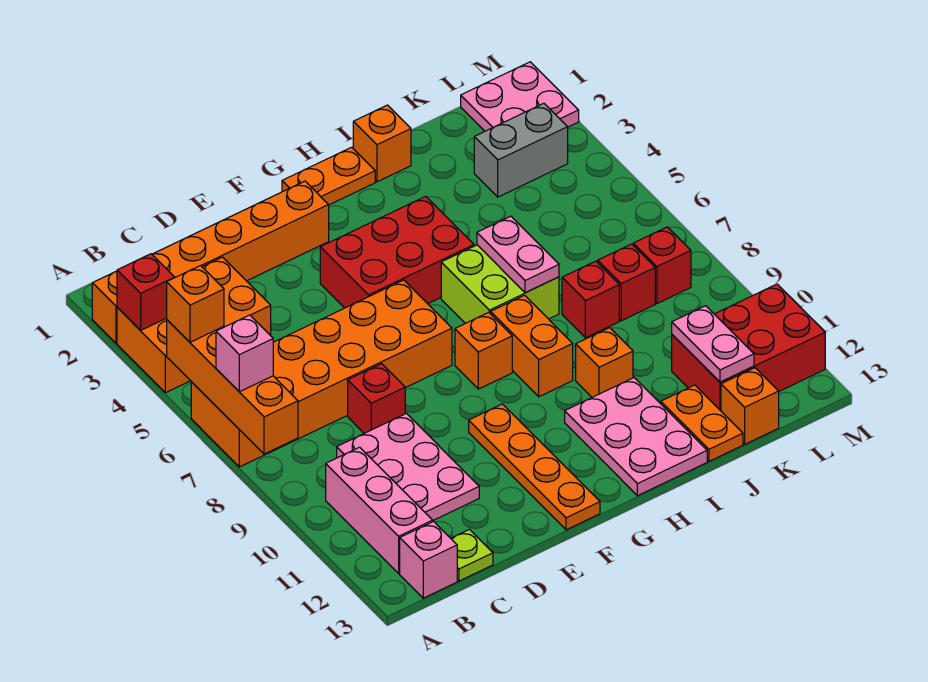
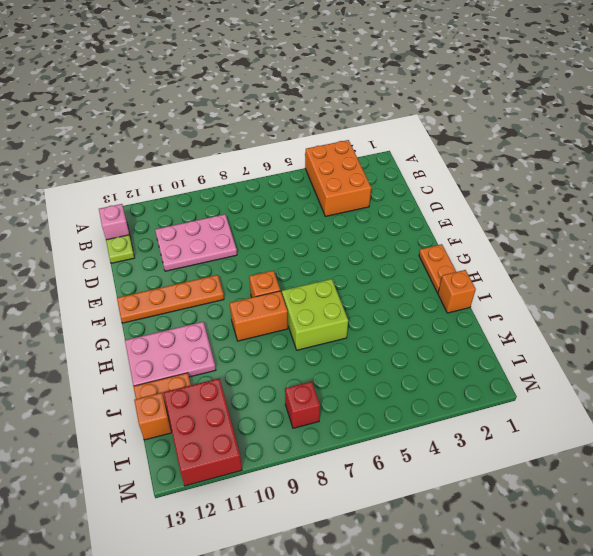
none -> orange 1x6 brick [92,181,329,343]
none -> orange 2x6 brick [191,280,452,467]
none -> pink 1x3 brick [326,447,433,573]
none -> red 1x1 brick [348,364,405,433]

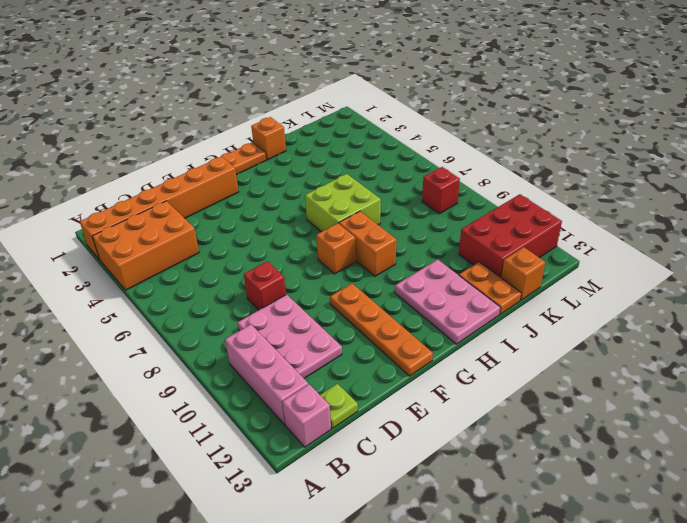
none -> orange 2x6 brick [191,280,452,467]
none -> red 2x3 brick [320,196,474,308]
none -> orange 1x1 brick [576,328,633,397]
none -> red 1x1 brick [562,261,619,338]

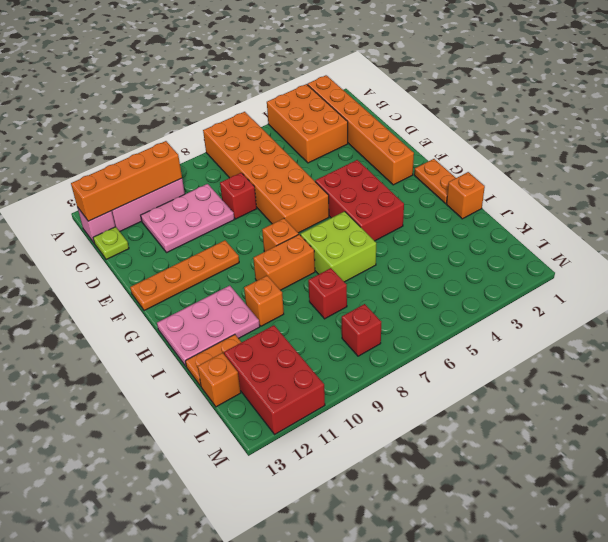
orange 1x4 brick [71,141,182,221] -> orange 1x4 brick moved to [167,320,298,454]
none -> grey 1x2 brick [474,103,568,197]
none -> red 1x1 brick [598,244,655,321]
none -> pink 2x2 plate [461,62,579,131]
none -> red 1x1 brick [117,254,175,330]

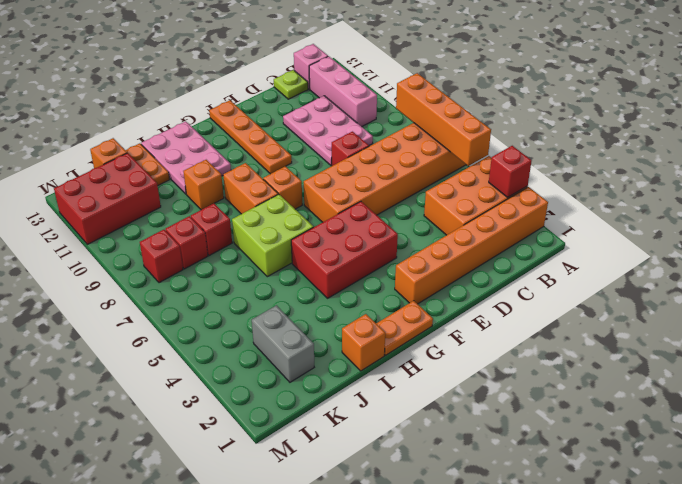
grey 1x2 brick [252,305,314,382] -> grey 1x2 brick turned to [474,103,568,197]
none -> pink 2x2 plate [461,62,579,131]
none -> pink 1x2 plate [477,216,559,293]
none -> pink 1x2 plate [672,306,754,382]
none -> orange 1x1 brick [167,266,224,342]

